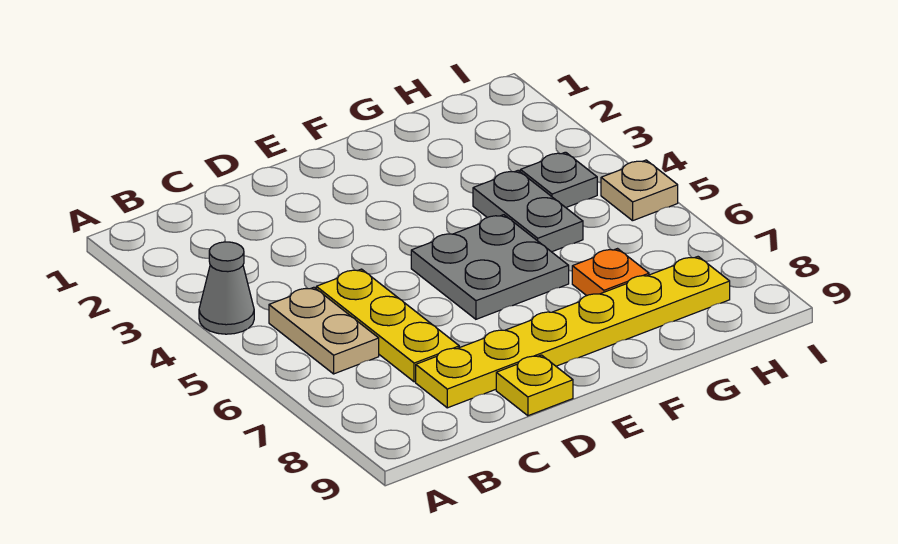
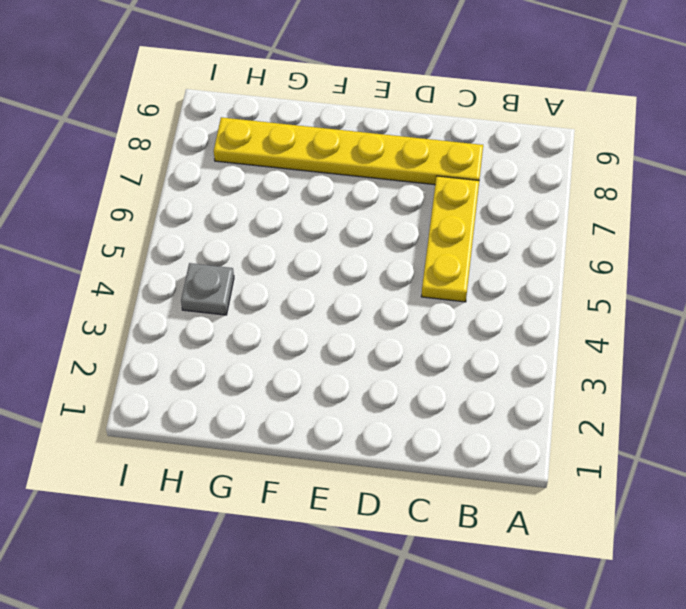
none -> grey 1x1 cone [199,242,254,334]
none -> tan 1x2 plate [269,287,379,374]

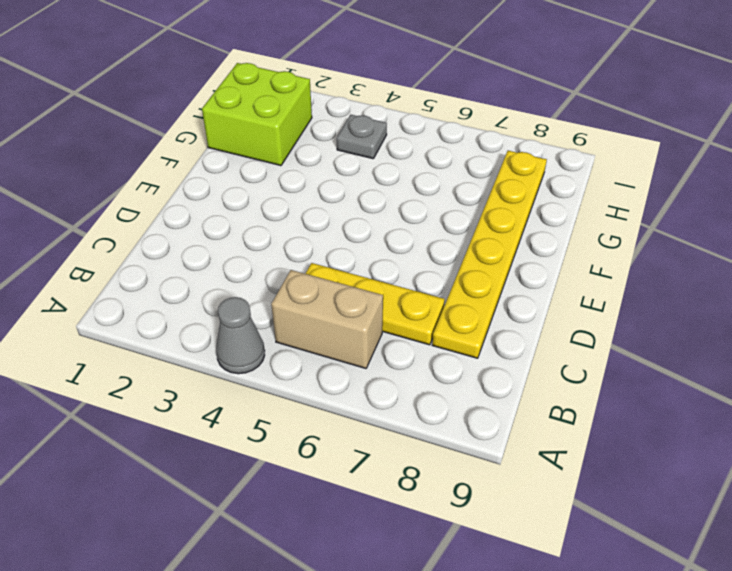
tan 1x2 brick [271,270,383,368] -> tan 1x2 plate [269,287,379,374]
lime 2x2 brick [202,63,312,166] -> none
none -> yellow 1x1 plate [496,355,573,416]
none -> grey 2x2 plate [411,215,569,319]

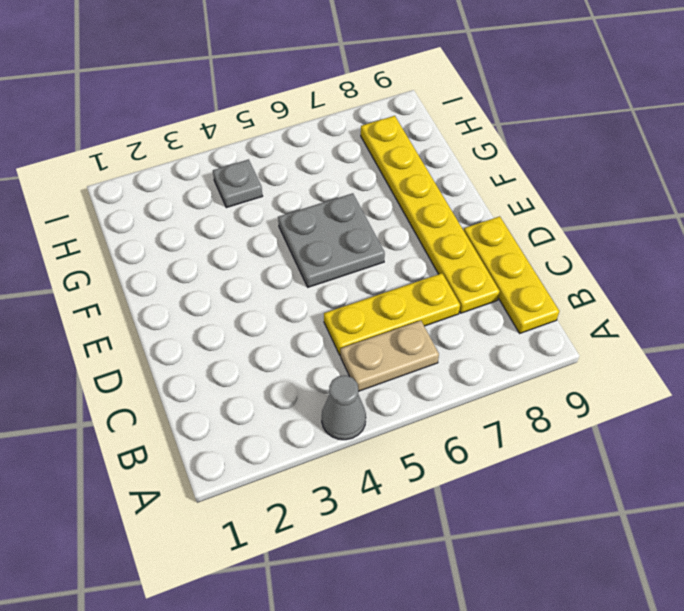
yellow 1x3 plate [464,216,559,333] -> yellow 1x1 plate [496,355,573,416]
none -> grey 1x2 plate [473,171,583,252]
none -> orange 1x1 plate [572,249,649,296]

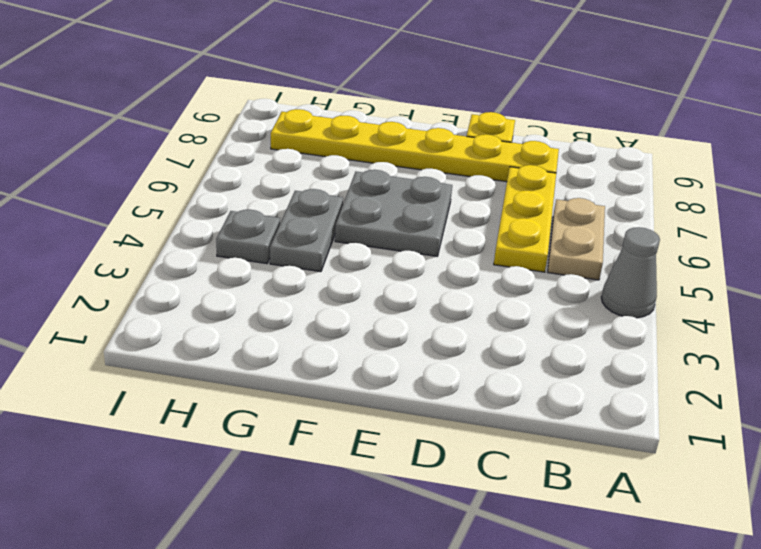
none -> orange 1x1 plate [572,249,649,296]
none -> tan 1x1 plate [601,160,678,221]

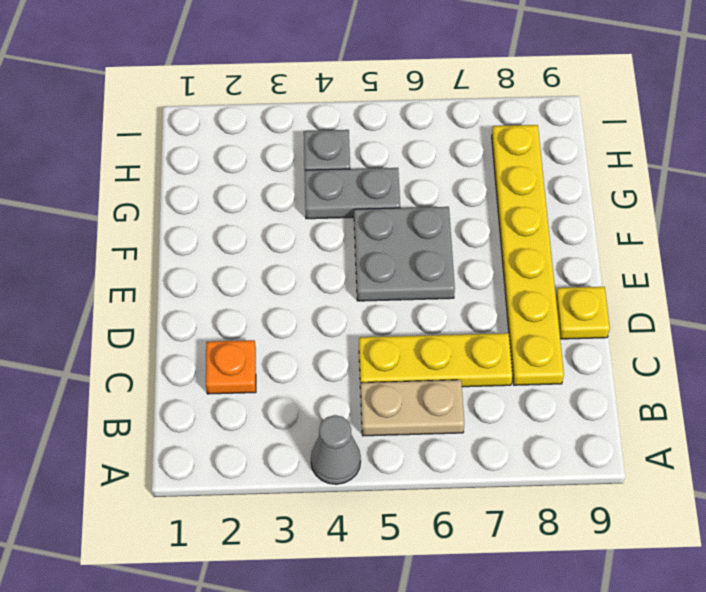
orange 1x1 plate [206,340,256,394] -> orange 1x1 plate moved to [572,249,649,296]
none -> tan 1x1 plate [601,160,678,221]

